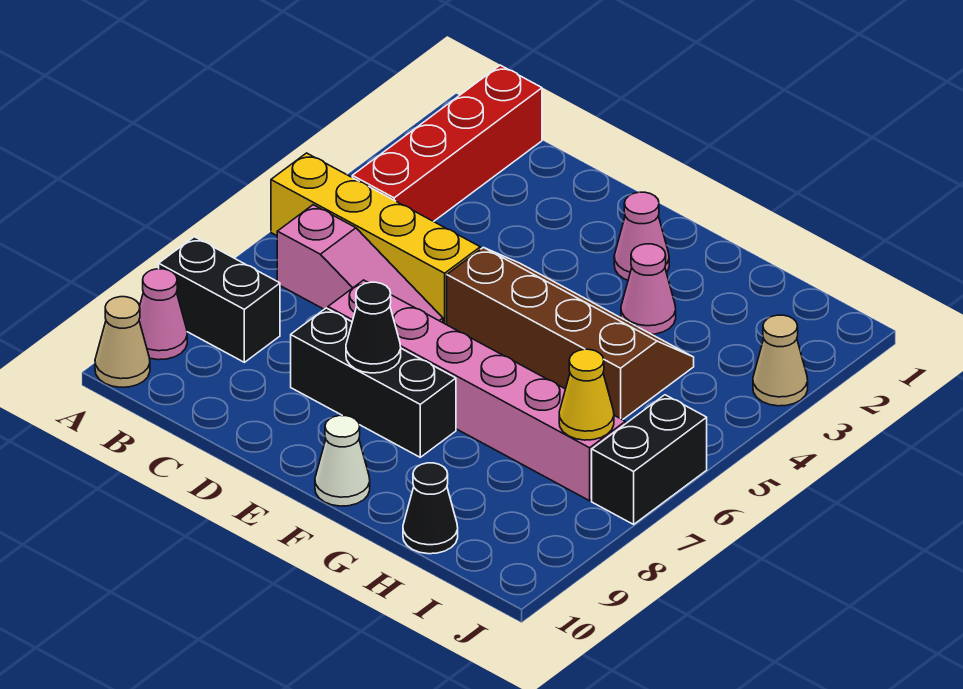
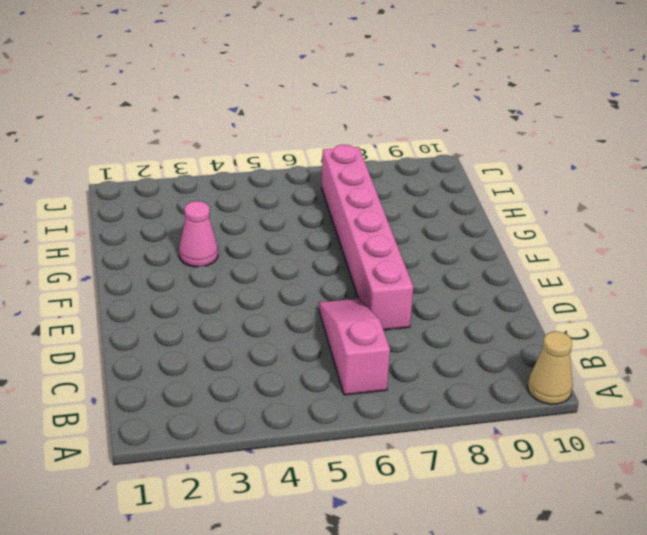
none -> yellow 1x4 brick [271,153,480,325]
none -> black 1x2 brick [159,237,280,362]
none -> pink 1x1 cone [139,269,187,360]

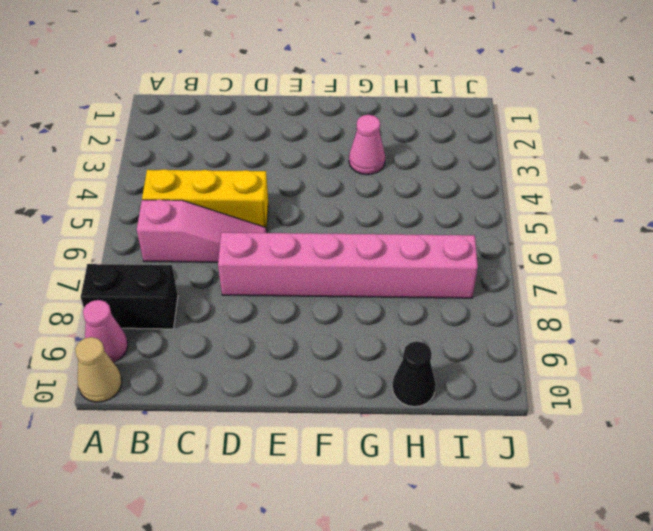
yellow 1x3 brick [142,169,268,231] -> yellow 1x4 brick [271,153,480,325]
none -> red 1x4 brick [352,65,542,222]
none -> black 1x3 brick [291,308,456,457]
none -> brown 2x4 slope [447,247,694,420]

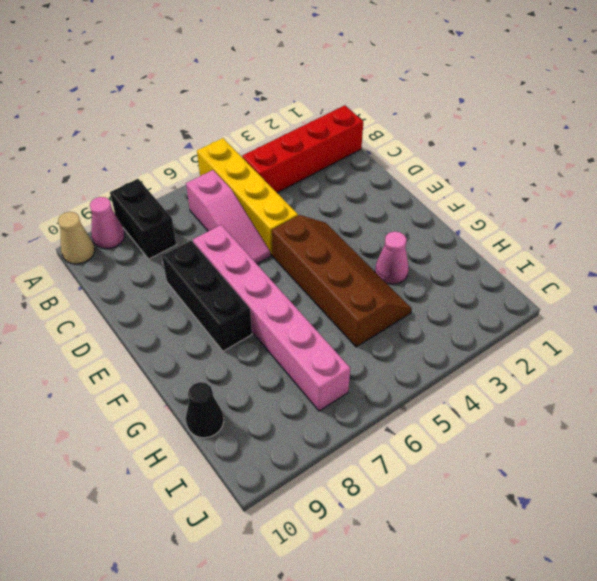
none -> pink 1x1 cone [614,192,669,280]
none -> white 1x1 cone [315,415,370,506]
none -> tan 1x1 cone [753,315,808,406]

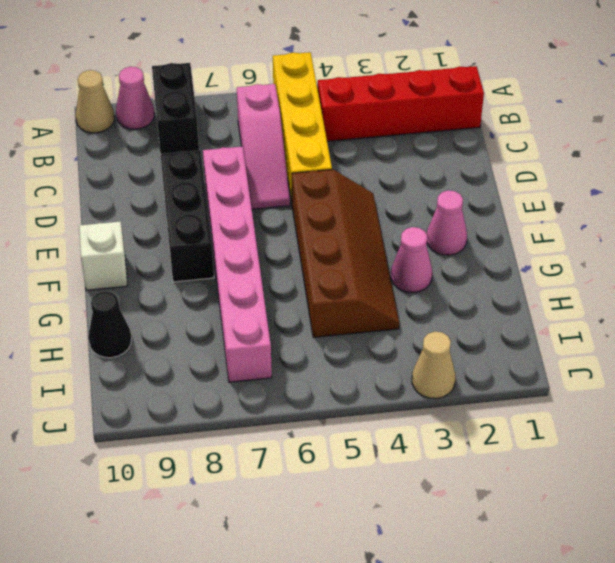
white 1x1 brick [79,221,127,290] -> white 1x1 cone [315,415,370,506]
none -> black 1x2 brick [592,395,707,524]
none -> black 1x1 cone [346,282,401,373]
none -> yellow 1x1 cone [559,349,614,440]

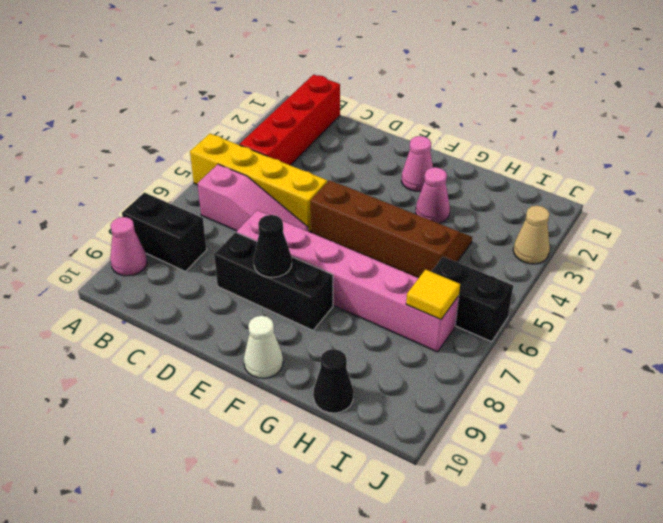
black 1x2 brick [431,257,513,342] -> black 1x2 brick turned to [592,395,707,524]
yellow 1x1 tile [406,269,460,320] -> yellow 1x1 cone [559,349,614,440]
none -> tan 1x1 cone [95,297,150,387]

